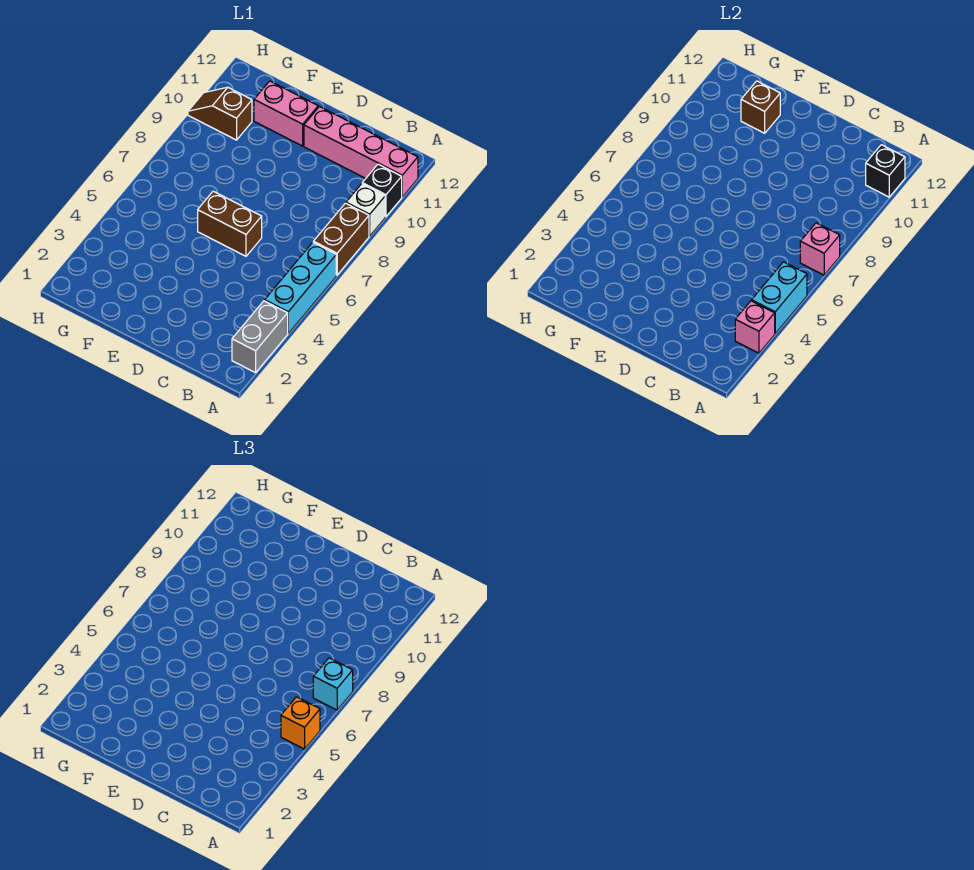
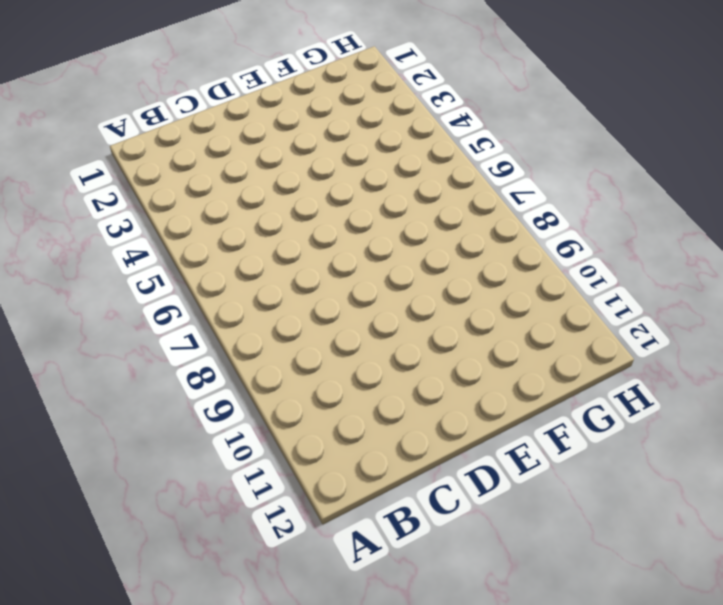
none -> grey 1x2 brick [232,301,288,373]
none -> cyan 1x3 brick [265,242,336,333]
none -> brown 1x2 brick [313,203,369,275]

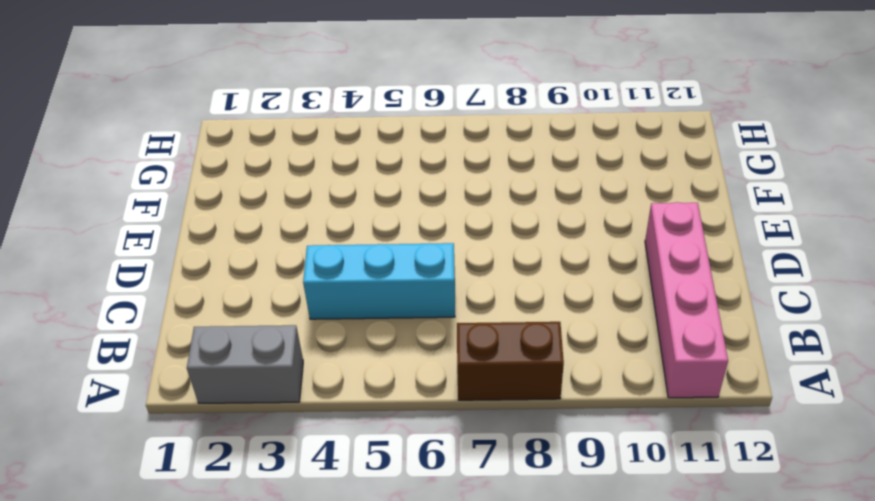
cyan 1x3 brick [303,243,455,319] -> cyan 1x3 brick moved to [265,242,336,333]
none -> white 1x1 brick [346,184,385,236]
none -> black 1x1 brick [362,164,402,217]
none -> brown 1x2 brick [198,191,262,256]

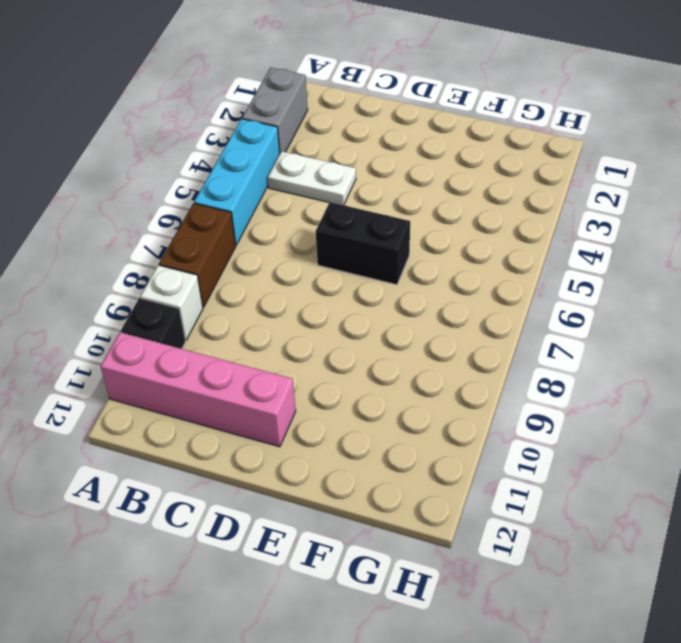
white 1x2 plate [268,151,356,205] -> none
black 1x2 brick [316,202,410,285] -> brown 1x2 brick [198,191,262,256]
none -> pink 1x2 brick [254,81,318,146]
none -> brown 1x2 slope [188,87,252,140]
none -> pink 1x1 brick [735,301,775,353]

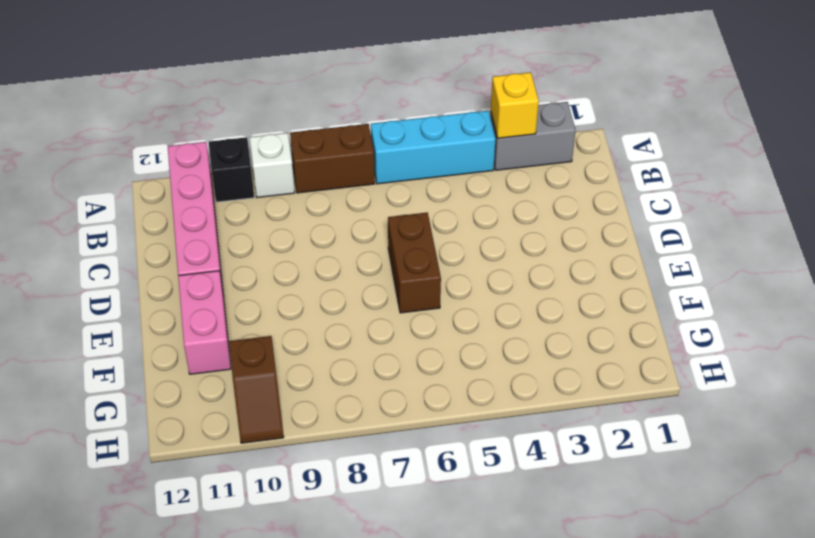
yellow 1x1 brick [491,72,539,138] -> pink 1x1 brick [735,301,775,353]
none -> cyan 1x2 brick [752,262,807,333]
none -> pink 1x1 brick [800,223,840,275]
none -> black 1x1 brick [866,145,905,197]

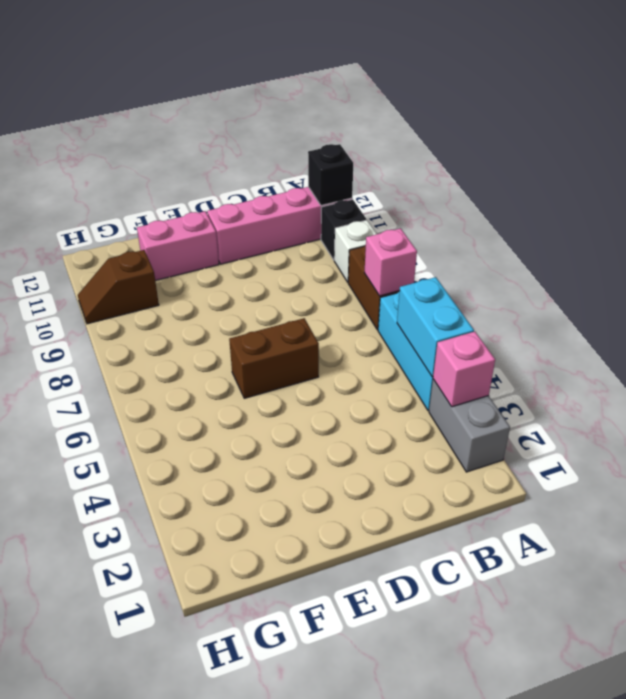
none -> brown 1x1 brick [741,81,780,133]
none -> orange 1x1 brick [281,697,320,749]
none -> cyan 1x1 brick [313,658,353,710]

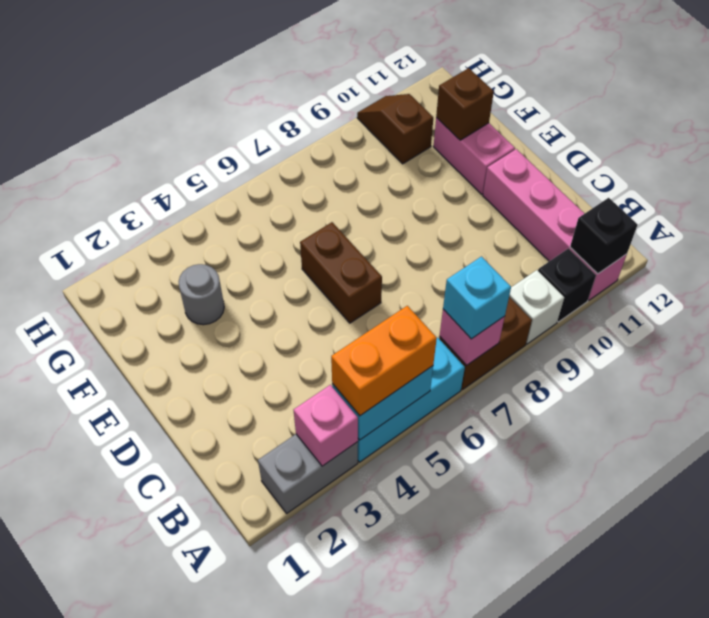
orange 1x2 brick [331,306,437,416] -> orange 1x1 brick [281,697,320,749]
grey 1x1 round brick [179,264,224,325] -> none

